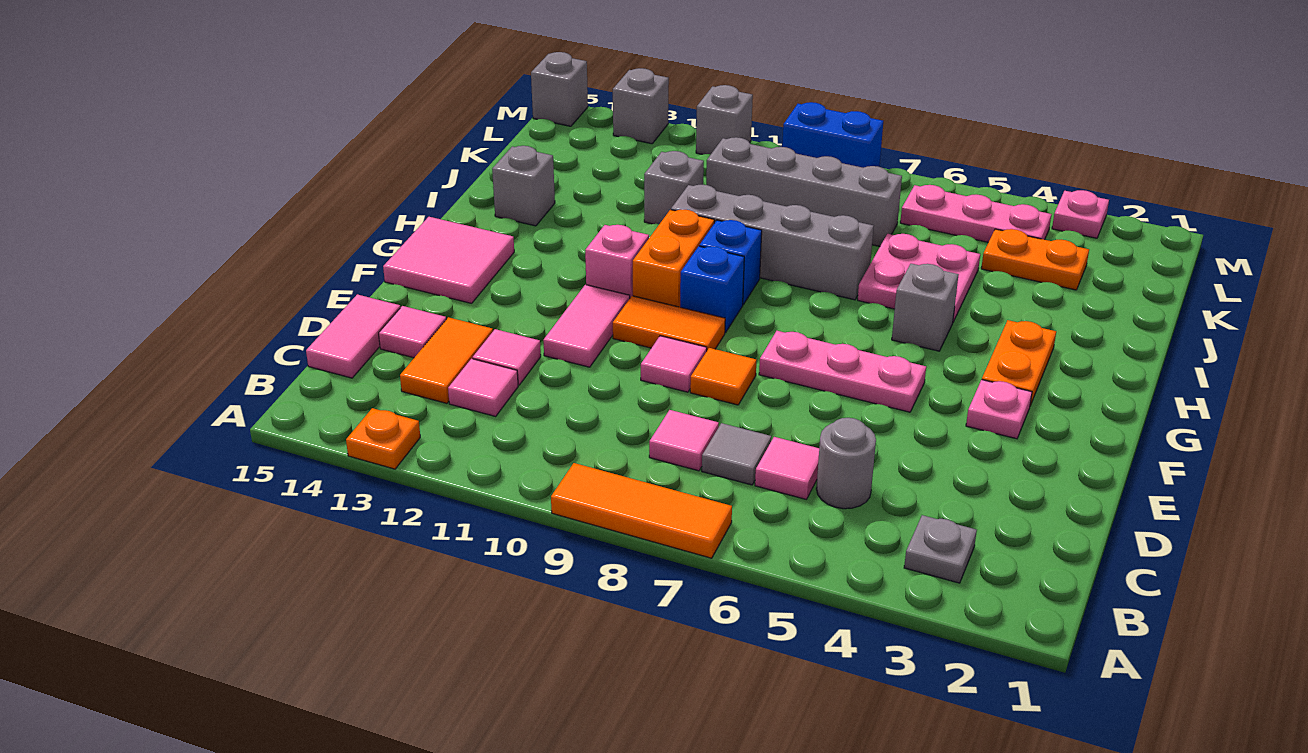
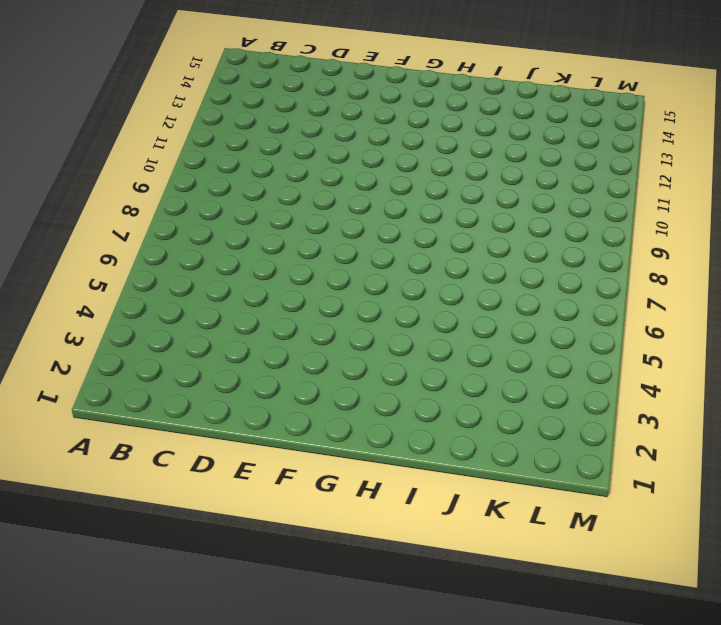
none -> orange 1x3 tile [551,463,732,558]
none -> orange 1x1 plate [346,408,420,469]
none -> grey 1x1 plate [904,515,977,583]
none -> grey 1x1 round brick [816,418,876,509]

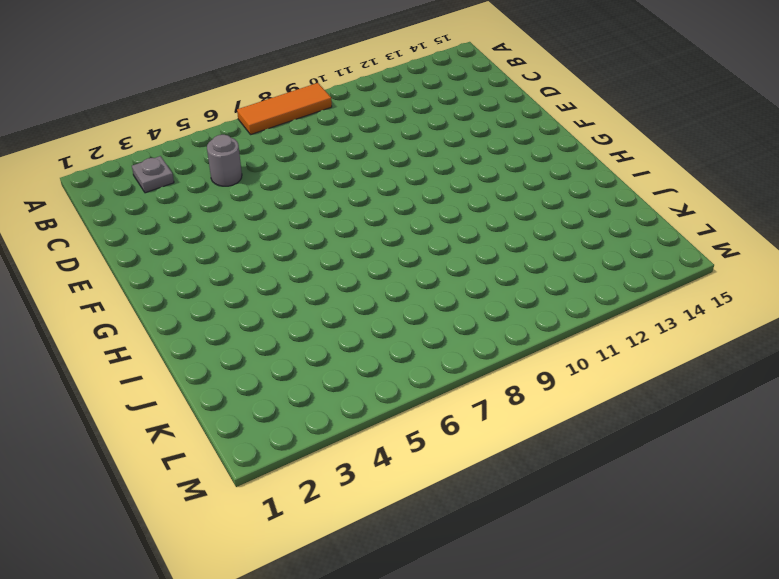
none -> orange 1x1 plate [346,408,420,469]
none -> pink 1x1 tile [755,437,819,499]
none -> grey 1x1 tile [702,423,771,485]
none -> pink 1x1 tile [649,410,719,471]

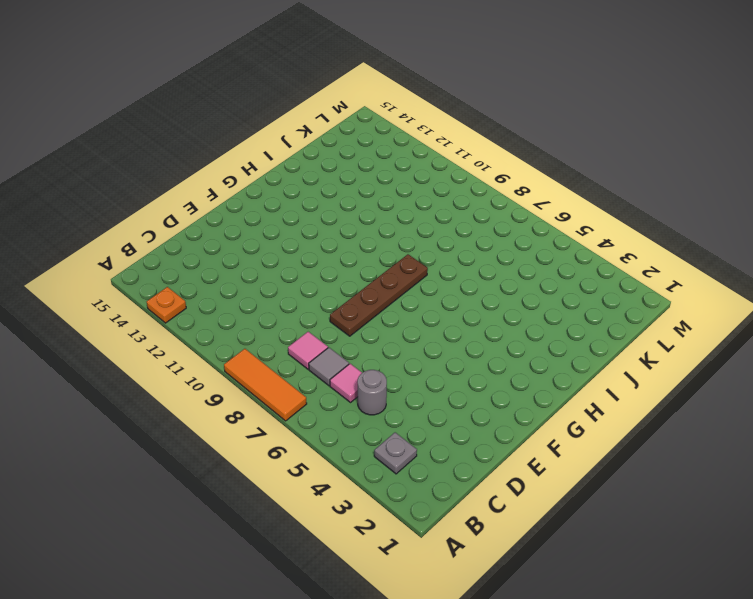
brown 1x4 plate [330,254,428,336] -> orange 1x1 tile [690,348,756,405]
none -> pink 1x1 tile [448,359,518,416]
none -> orange 1x2 tile [400,317,493,403]
none -> pink 1x2 tile [306,294,400,378]
none -> pink 1x1 tile [473,329,541,385]

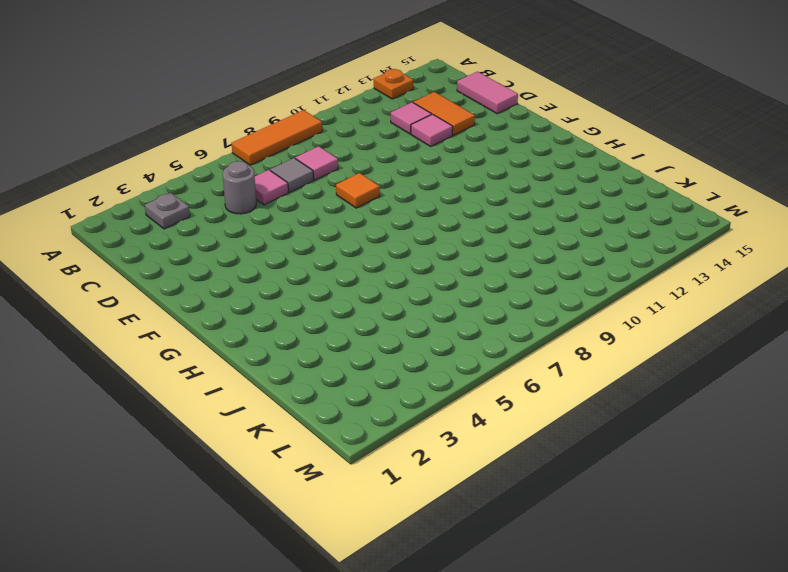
none -> pink 1x1 tile [379,306,446,358]
none -> pink 1x1 tile [641,336,707,392]
none -> pink 1x2 tile [543,285,630,367]
none -> pink 1x1 plate [966,380,1032,439]

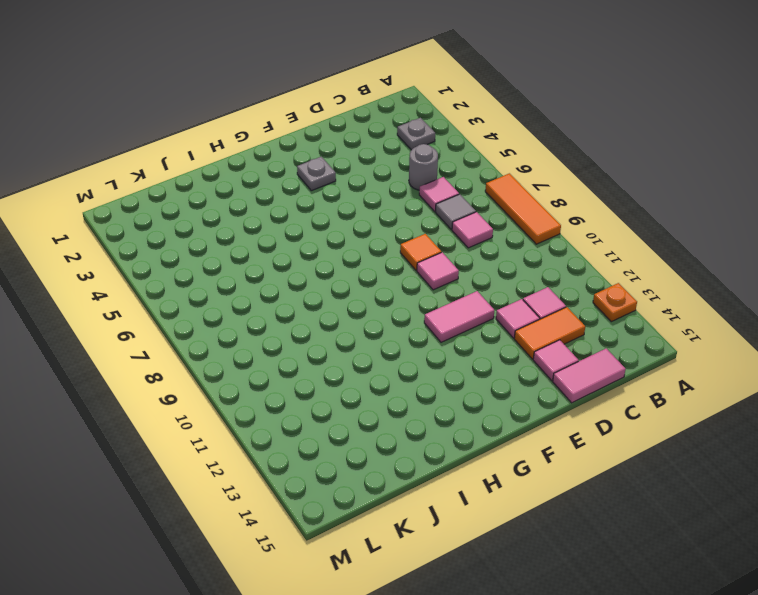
grey 1x1 plate [297,157,336,191] -> pink 1x1 plate [966,380,1032,439]
none -> pink 1x3 plate [759,331,926,412]
none -> orange 1x2 tile [613,296,725,350]
none -> pink 2x2 tile [383,217,514,303]
none -> orange 1x2 plate [982,320,1056,406]

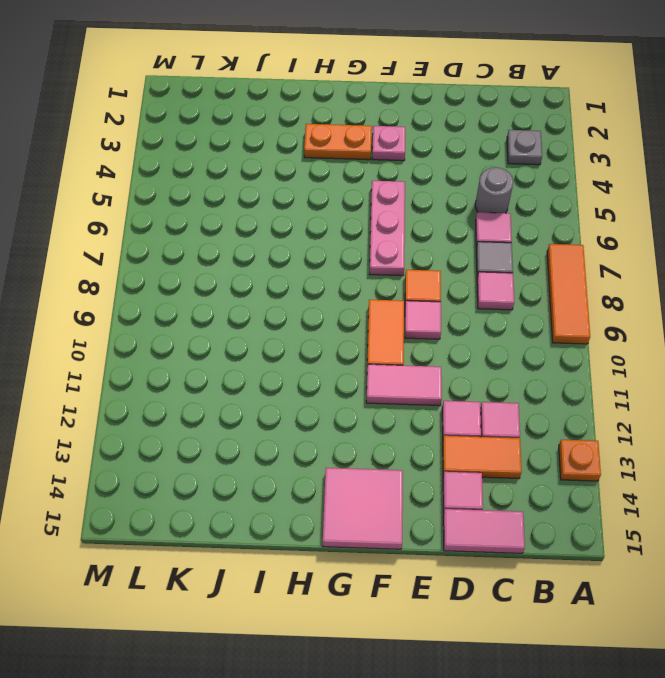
none -> blue 1x1 brick [680,246,744,333]
none -> orange 1x2 brick [633,210,714,307]
none -> pink 1x1 brick [585,225,649,298]
none -> grey 1x1 brick [892,264,959,351]

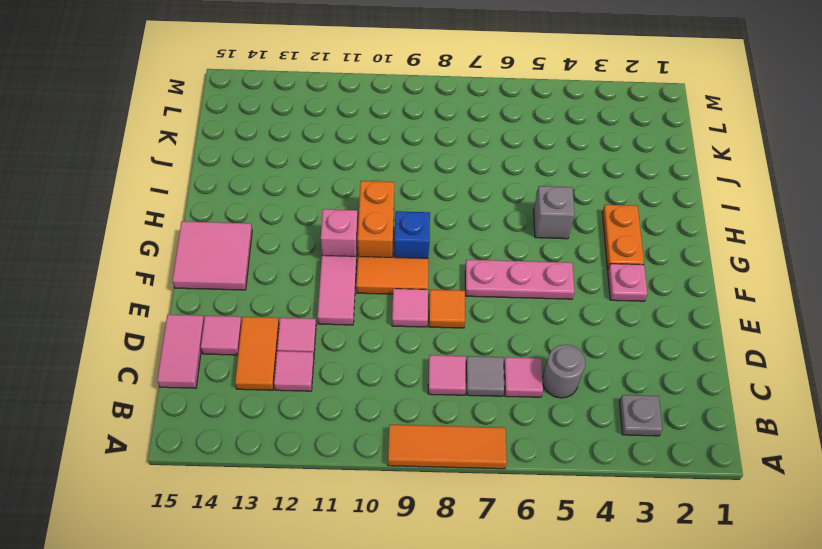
none -> orange 1x1 plate [346,408,420,469]
none -> blue 1x1 brick [699,220,762,305]
none -> pink 2x2 plate [858,234,980,322]
none -> grey 1x4 brick [671,185,874,300]

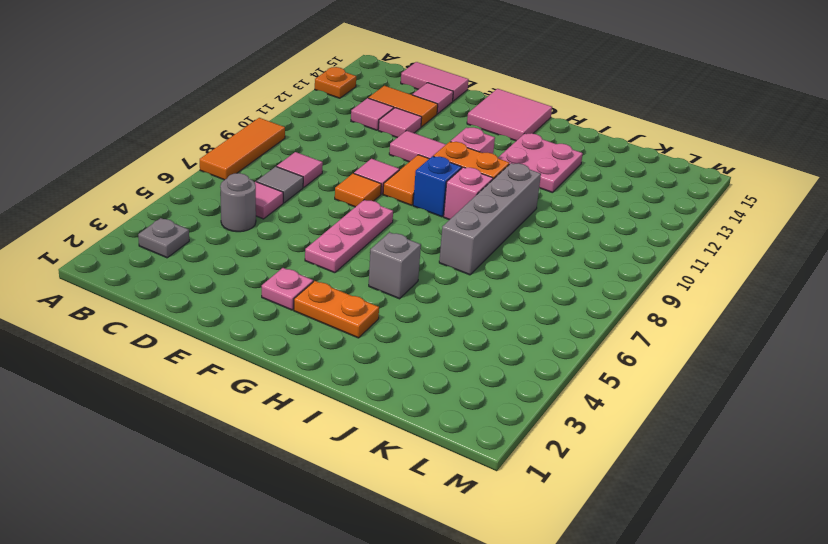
pink 1x1 brick [444,167,493,220] -> blue 1x1 brick [699,220,762,305]
pink 2x2 plate [498,133,583,193] -> pink 2x2 plate moved to [858,234,980,322]
none -> grey 1x1 brick [492,146,555,226]
none -> grey 1x1 brick [644,151,704,224]
none -> orange 1x2 plate [981,229,1089,290]
none -> grey 1x4 brick [706,137,902,246]

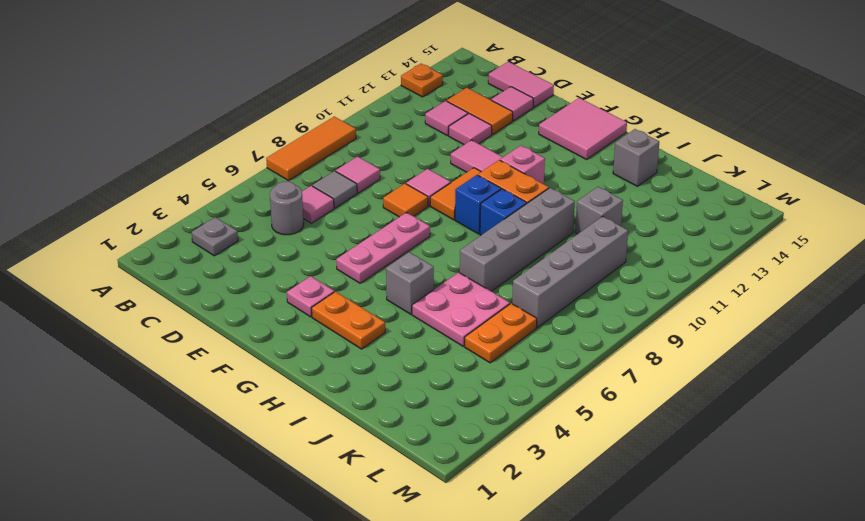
orange 1x2 plate [465,303,537,363] -> orange 1x2 plate moved to [981,229,1089,290]
none -> pink 1x3 plate [900,185,1051,242]
none -> pink 1x1 plate [1052,190,1109,238]
none -> blue 1x2 brick [782,102,883,168]
none -> grey 1x1 brick [696,85,753,154]

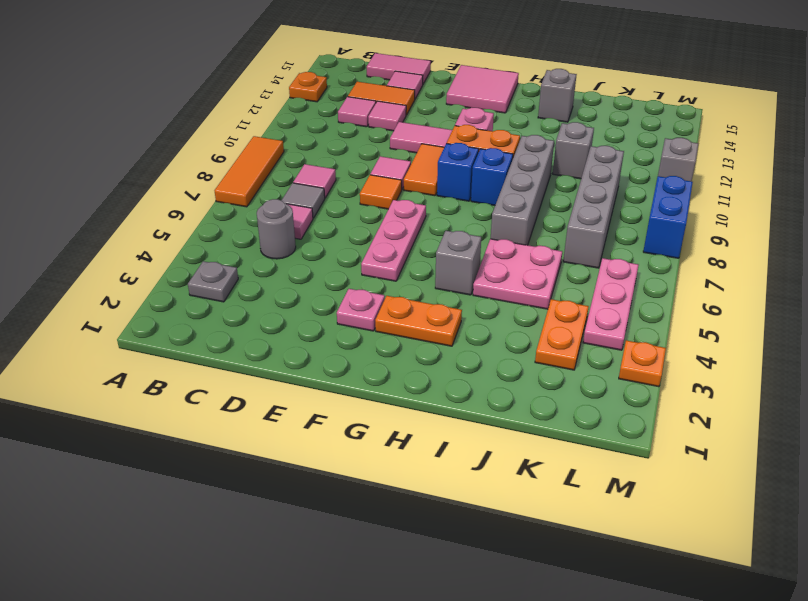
orange 1x1 plate [619,340,666,387] -> pink 1x1 plate [1052,190,1109,238]
none -> grey 1x1 brick [613,68,669,144]
none -> grey 1x1 brick [531,52,588,126]

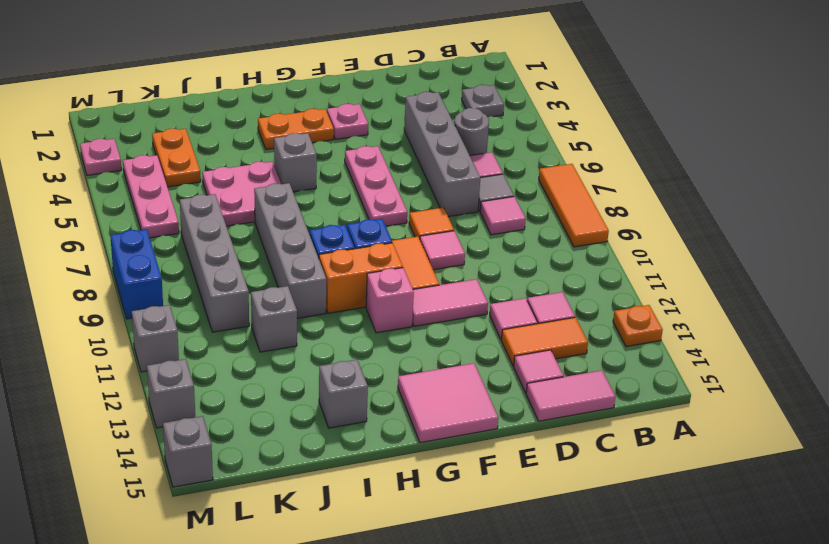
grey 1x4 brick [404,92,480,217] -> none

